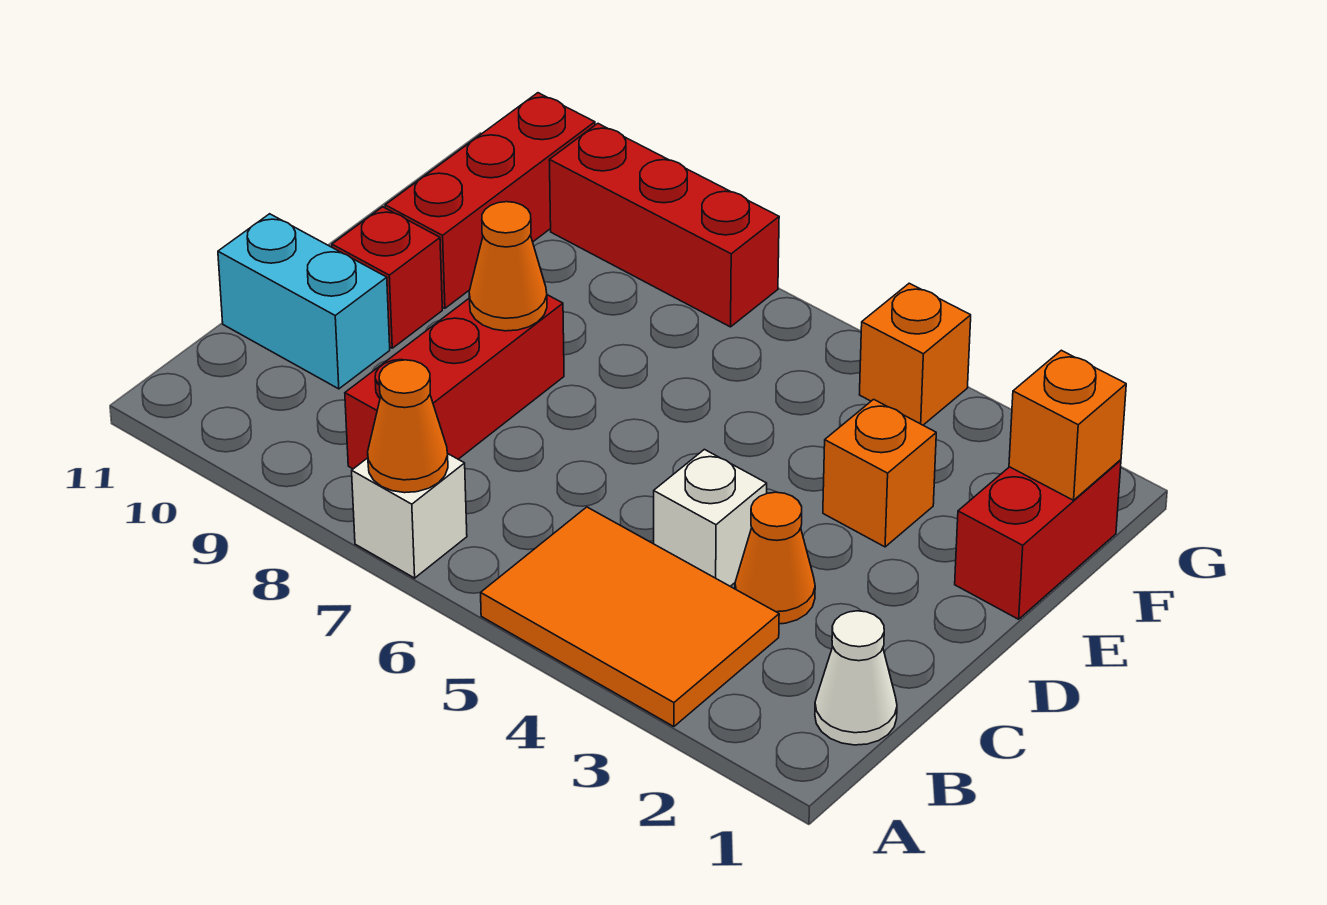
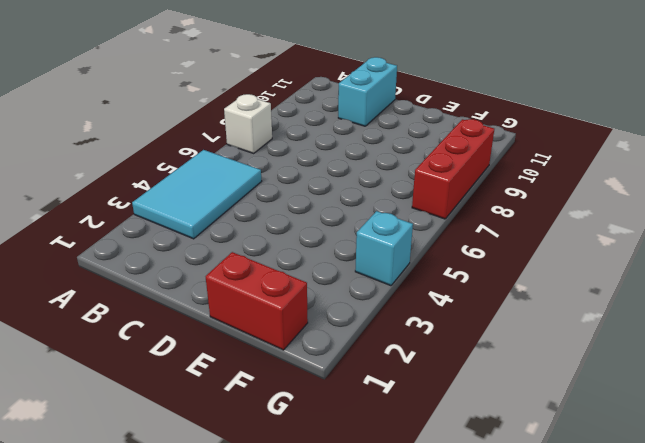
cyan 2x3 tile [132,150,262,239] -> orange 2x3 tile [481,507,779,727]
cyan 1x1 brick [355,211,413,286] -> orange 1x1 brick [860,283,971,425]
none -> white 1x1 cone [815,611,897,745]
none -> red 1x3 brick [345,295,564,469]
none -> orange 1x1 cone [735,492,815,624]

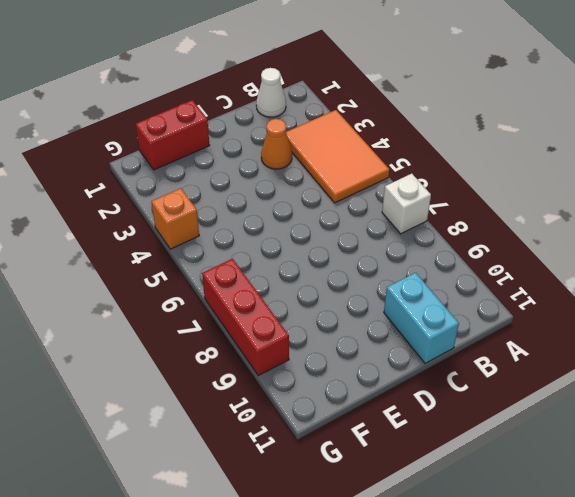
none -> red 1x3 brick [345,295,564,469]
none -> white 1x1 brick [654,449,767,586]
none -> red 1x1 brick [332,207,442,348]

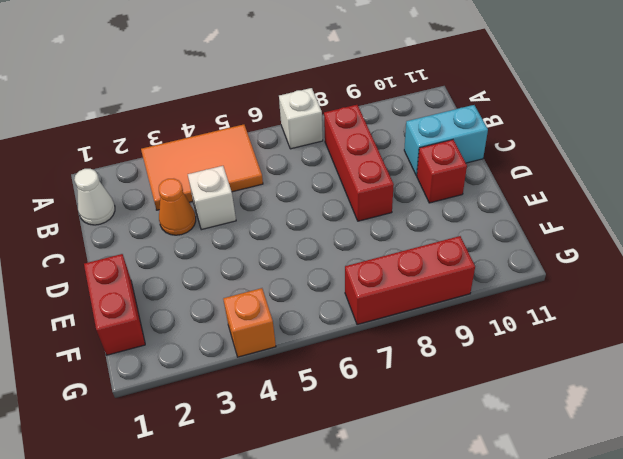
none -> orange 1x1 brick [823,399,936,547]
none -> red 1x3 brick [385,93,595,308]
none -> orange 1x1 cone [368,360,448,493]

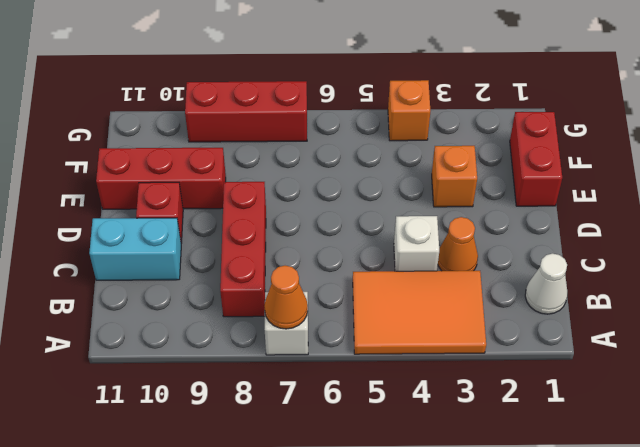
red 1x3 brick [96,148,226,209] -> red 1x3 brick turned to [385,93,595,308]
none -> orange 1x1 cone [469,202,547,331]
none -> orange 1x1 brick [1009,350,1126,500]

